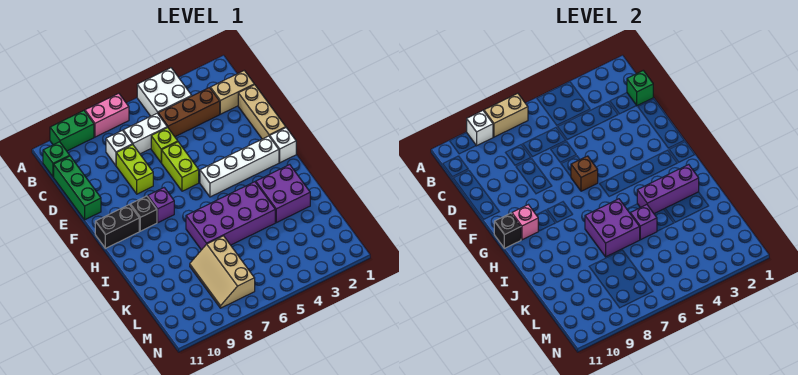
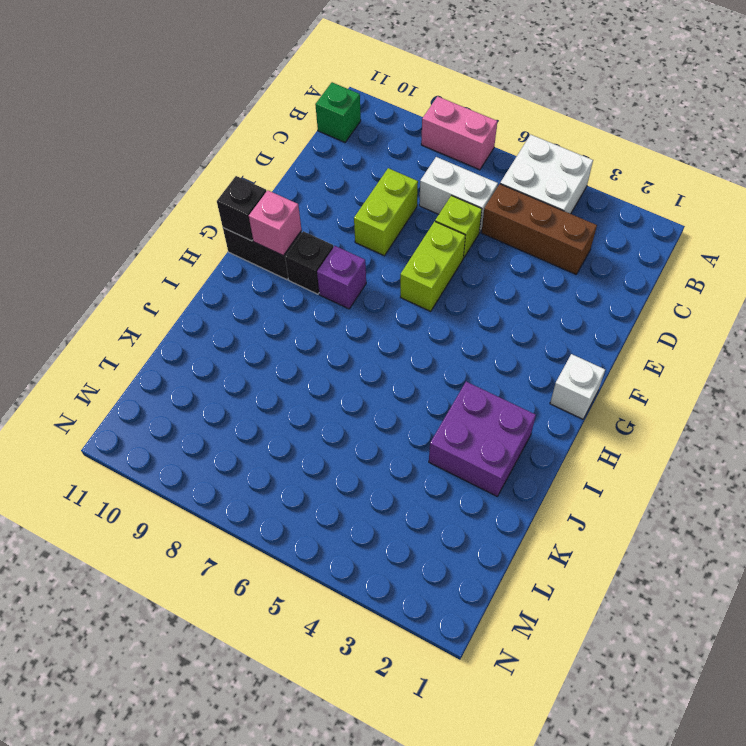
none -> green 1x2 brick [50,111,94,151]
none -> tan 1x2 brick [210,71,254,114]
none -> white 1x1 brick [106,130,132,165]
none -> green 1x3 brick [54,156,101,220]

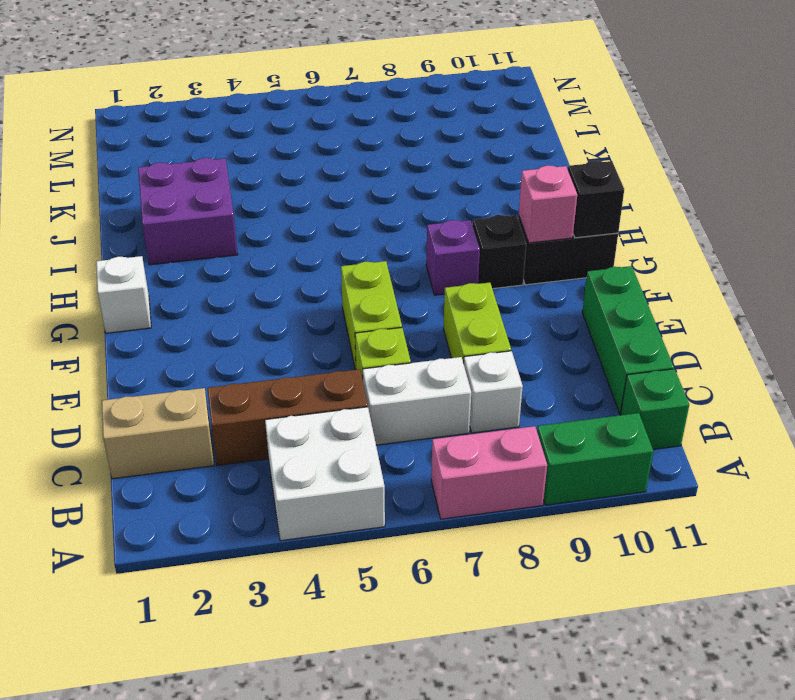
none -> tan 1x3 brick [238,85,286,139]
none -> white 1x4 brick [200,136,279,197]
none -> purple 2x4 brick [186,182,275,250]
none -> tan 2x3 slope [190,236,255,308]

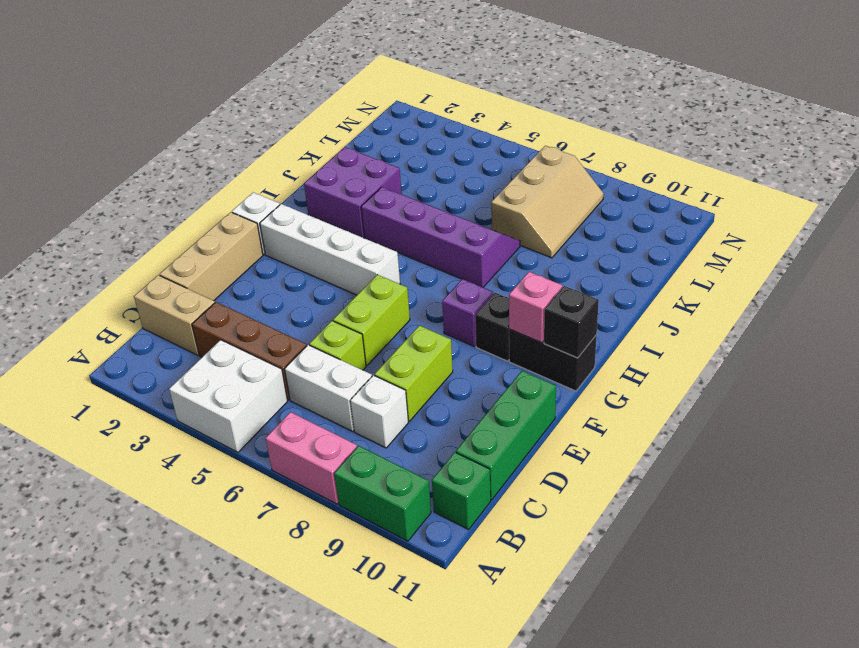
purple 2x4 slope [361,187,520,287] -> purple 2x4 brick [186,182,275,250]
none -> tan 1x2 brick [484,93,528,137]
none -> white 1x1 brick [467,111,493,146]
none -> green 1x1 brick [627,71,653,106]
none -> brown 1x1 brick [571,156,598,191]

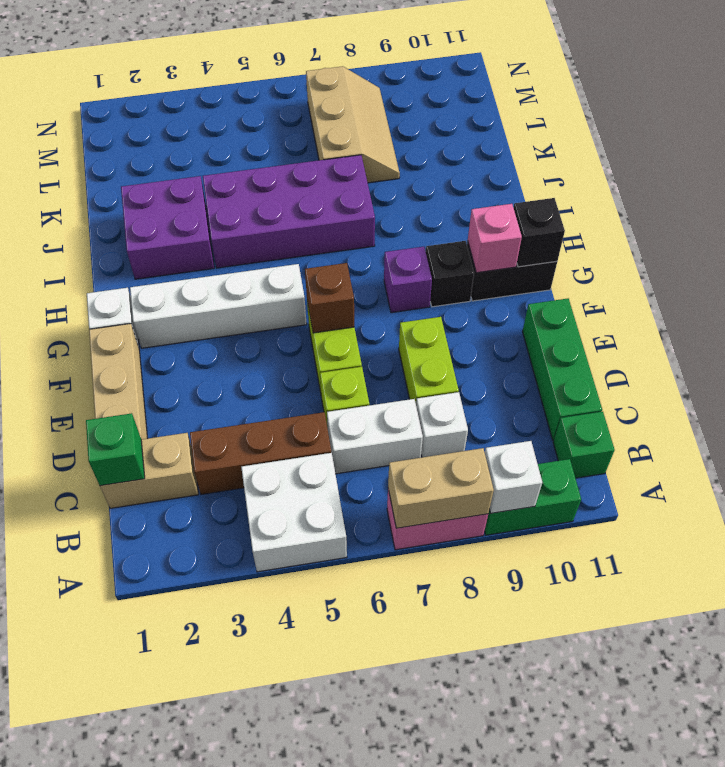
none -> purple 1x3 brick [637,165,699,214]
none -> purple 2x2 brick [585,199,640,257]
none -> purple 1x1 brick [630,205,657,240]

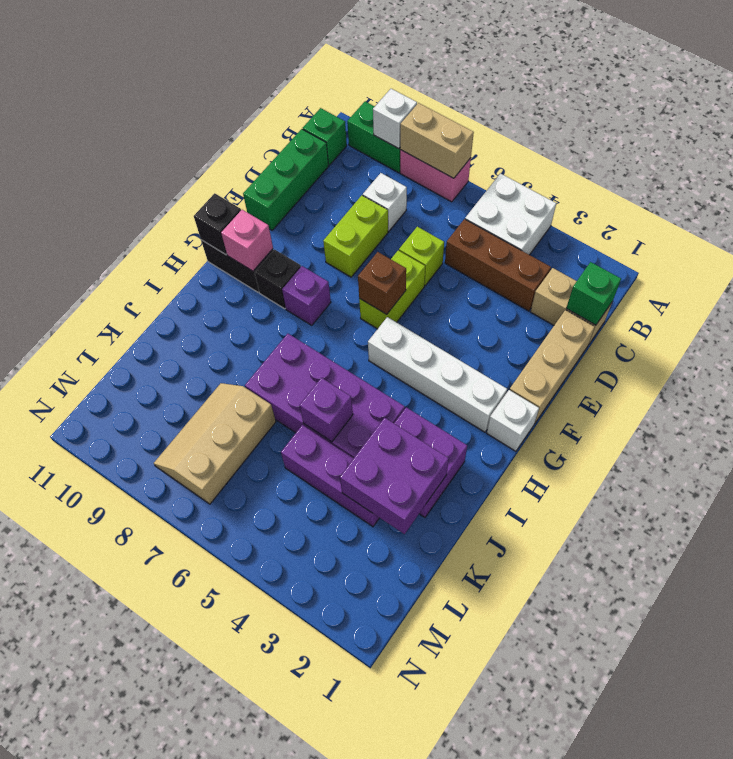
purple 2x2 brick [340,418,449,534] -> purple 2x2 brick moved to [585,199,640,257]
purple 1x3 brick [281,425,379,527] -> purple 1x3 brick moved to [637,165,699,214]
none -> white 1x2 brick [123,113,167,154]

